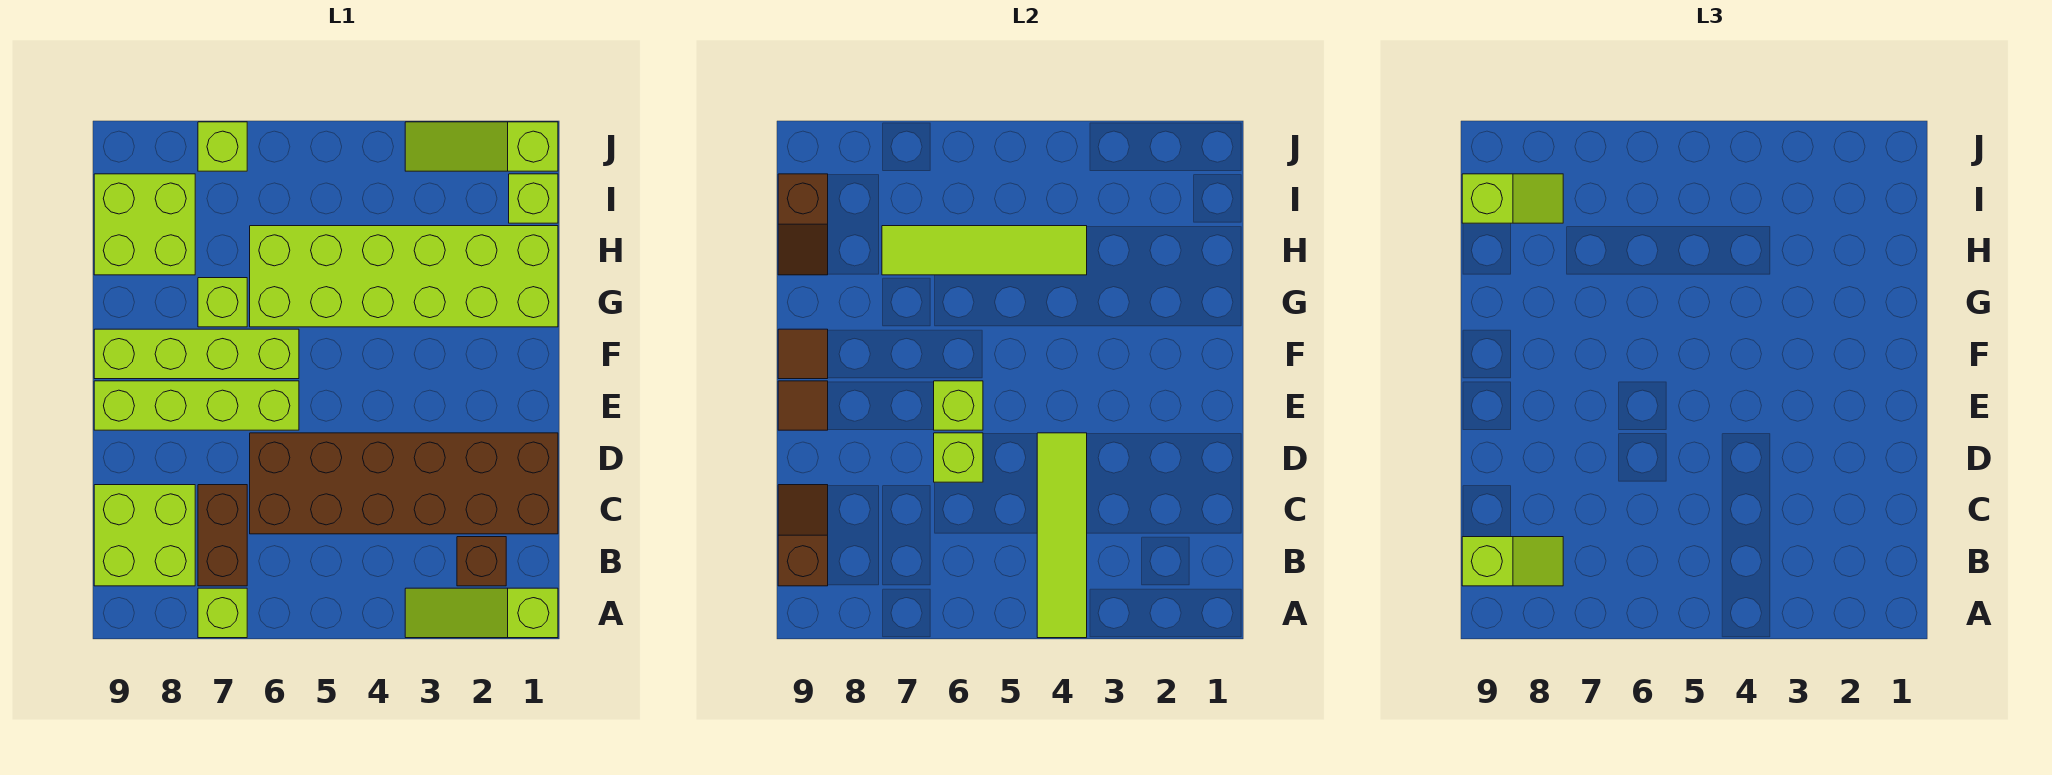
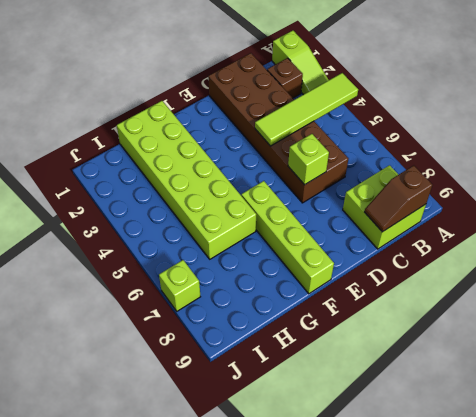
none -> lime 1x1 brick [198,588,247,638]
none -> brown 1x2 brick [198,485,247,586]
none -> lime 1x4 brick [94,381,299,430]

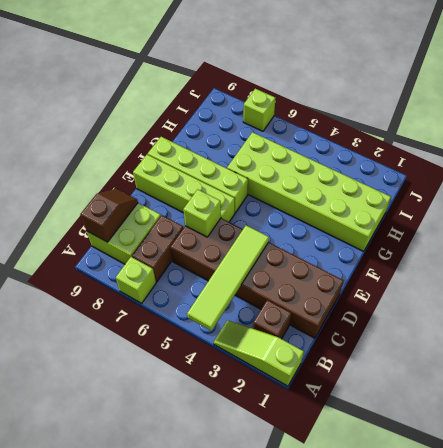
none -> lime 1x1 brick [198,278,247,327]
none -> lime 2x2 brick [94,174,195,275]
none -> lime 1x1 brick [509,174,558,223]

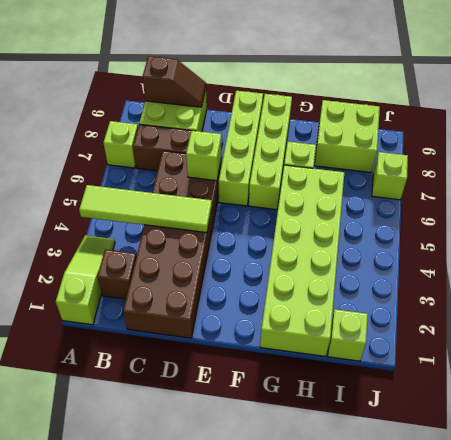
none -> lime 1x3 slope [405,122,558,171]
none -> lime 1x1 brick [934,381,983,430]
none -> brown 1x1 tile [778,381,828,430]

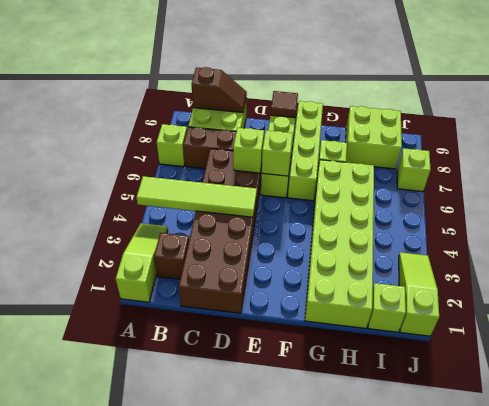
none -> brown 1x1 tile [778,329,828,379]
none -> lime 1x4 tile [882,226,1087,275]
none -> brown 1x2 slope [778,174,828,275]

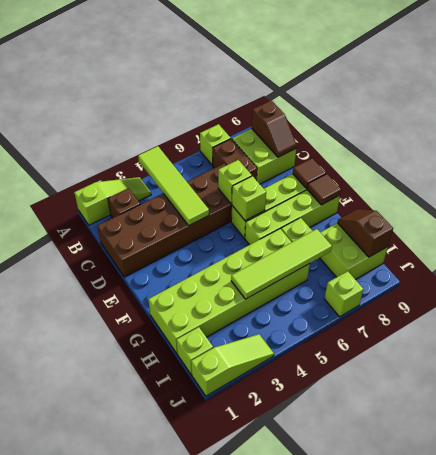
none -> lime 1x2 slope [1462,537,1563,586]
none -> lime 1x2 slope [1462,174,1563,223]

